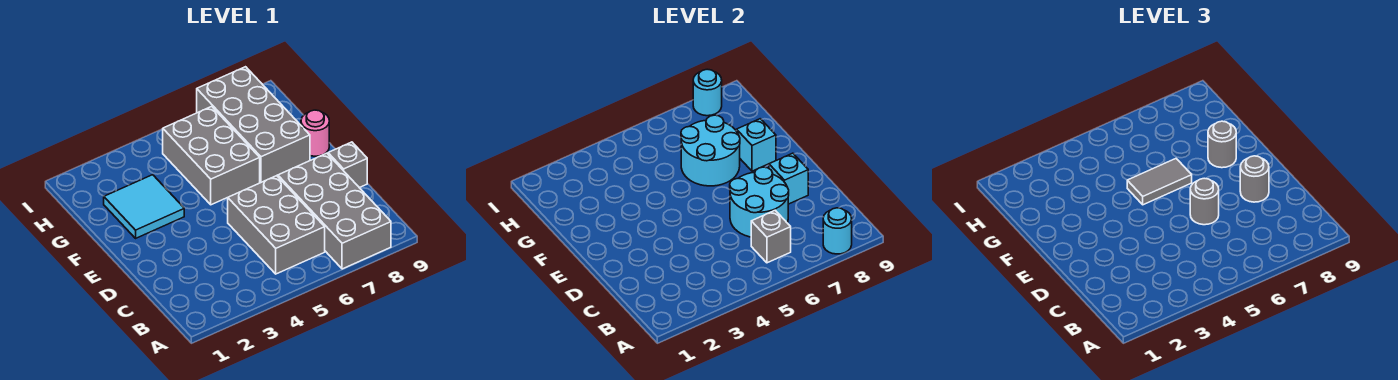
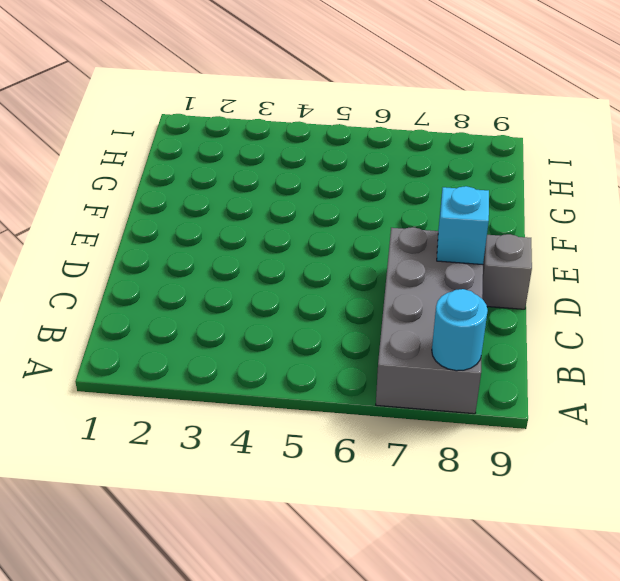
none -> grey 2x3 brick [228,176,325,274]
none -> cyan 2x2 tile [104,175,184,238]
none -> grey 2x3 brick [163,106,260,205]

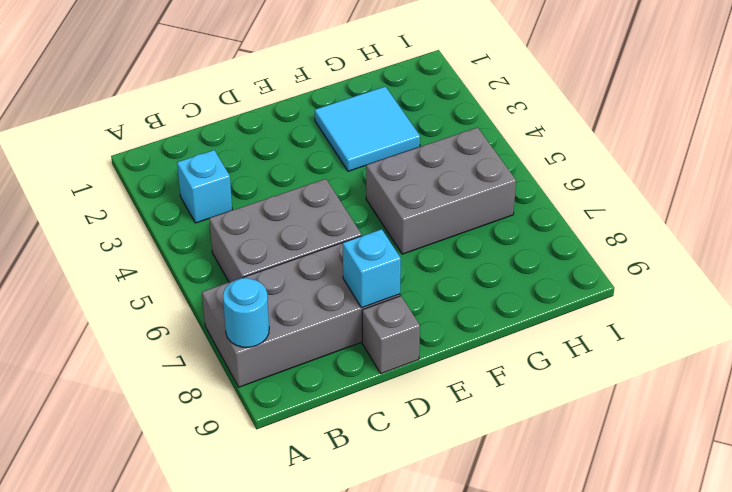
cyan 1x1 brick [177,150,232,223] -> cyan 1x1 brick moved to [737,119,776,171]
none -> grey 2x4 brick [197,67,310,182]
none -> pink 1x1 round brick [301,110,329,156]
none -> grey 1x1 brick [751,210,791,263]

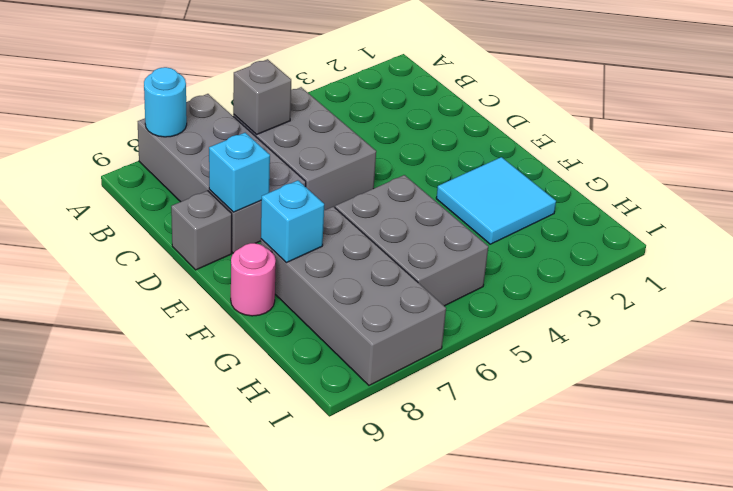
none -> cyan 2x2 round brick [730,167,789,237]
none -> cyan 2x2 round brick [681,115,740,186]
none -> cyan 1x1 round brick [693,69,722,116]

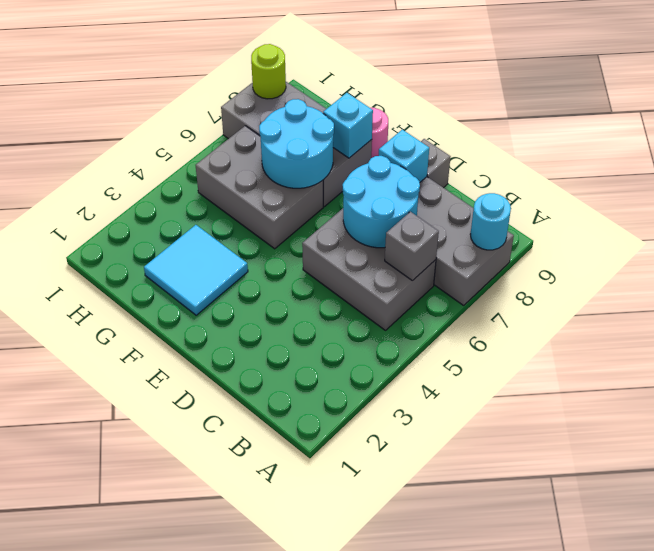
lime 1x1 round brick [251,44,286,99] -> cyan 1x1 round brick [693,69,722,116]
none -> grey 1x1 round brick [1190,178,1219,225]
none -> grey 1x1 round brick [1240,156,1269,202]
none -> grey 1x2 tile [1127,159,1192,205]

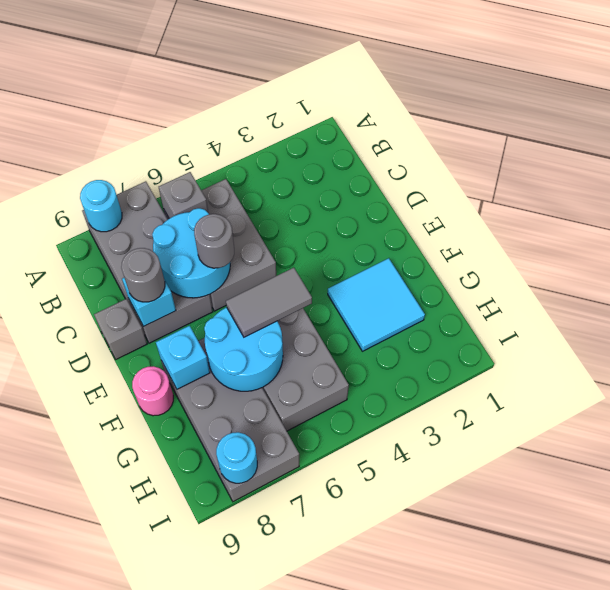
none -> grey 1x1 round brick [1208,121,1236,168]

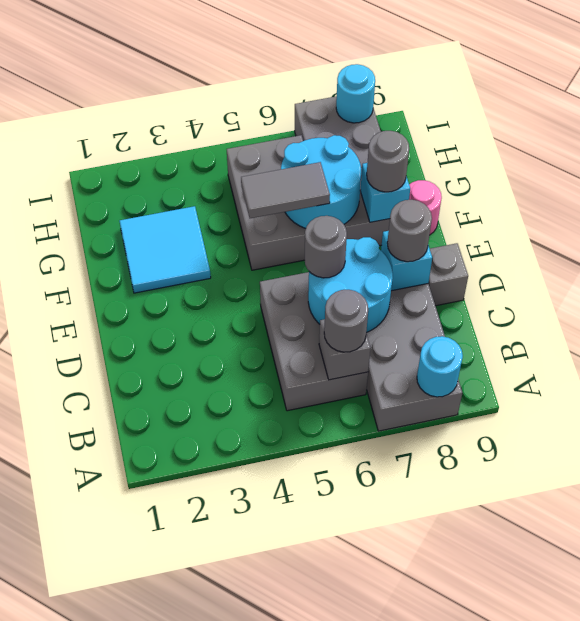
grey 1x1 round brick [324,290,368,352] -> none

